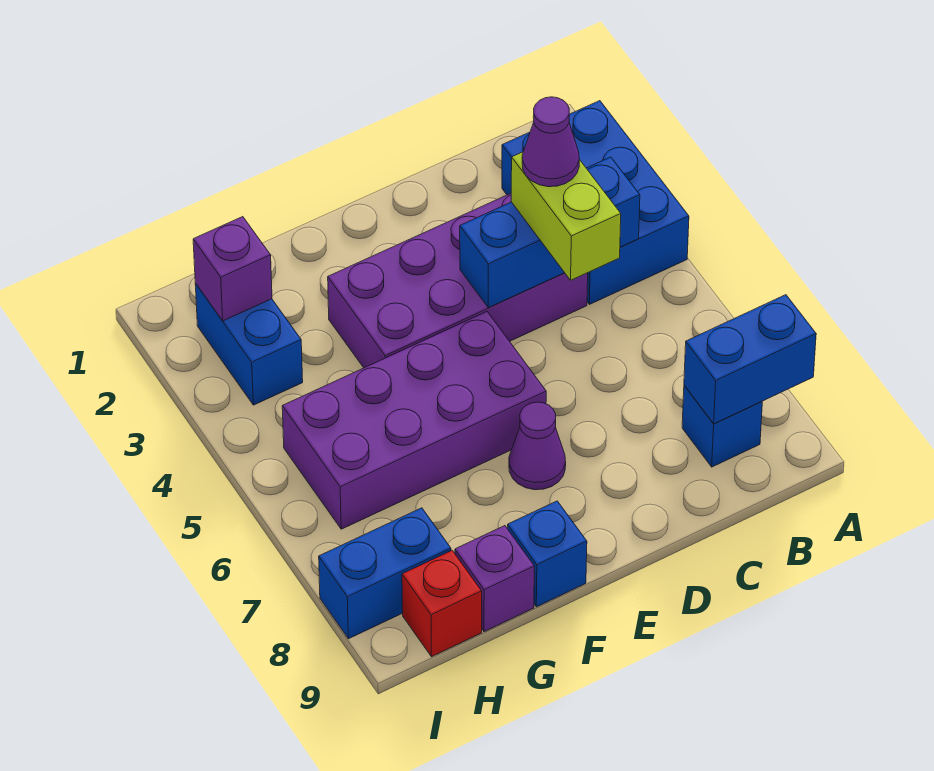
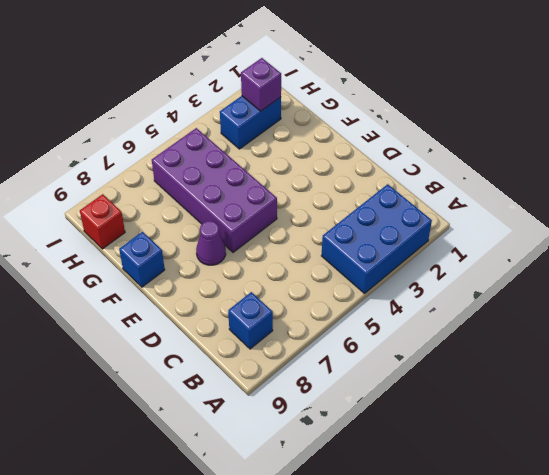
none -> purple 2x4 brick [328,194,588,368]
none -> purple 1x1 brick [455,526,534,632]
none -> blue 1x2 brick [319,508,451,639]

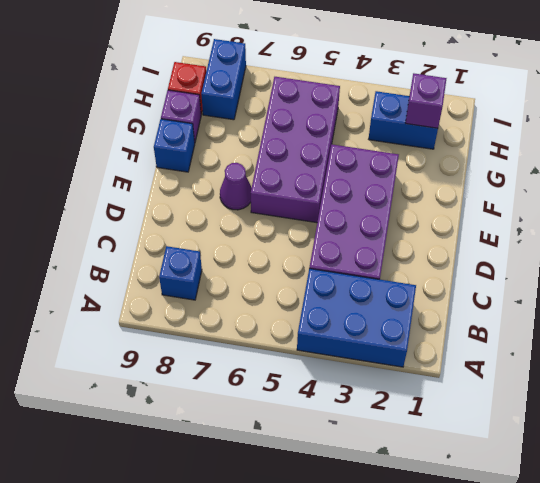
none -> blue 1x2 brick [684,295,816,424]
none -> blue 1x3 brick [460,157,640,308]
none -> lime 1x2 brick [511,152,621,280]

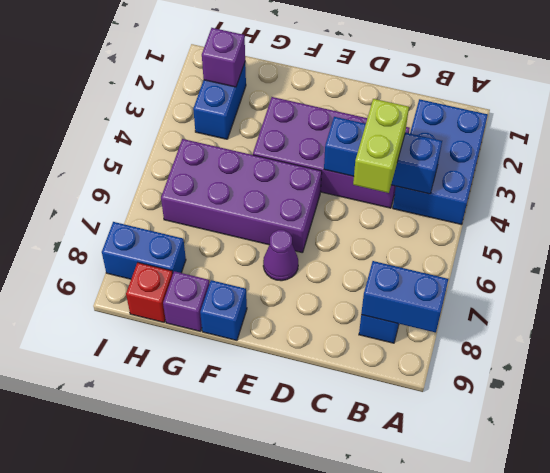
none -> purple 1x1 cone [522,97,579,187]

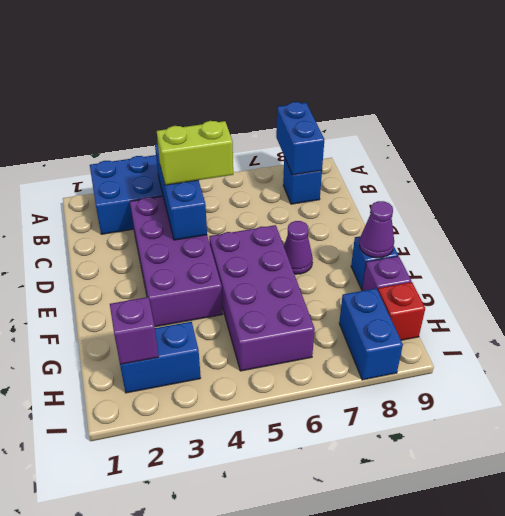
purple 1x1 cone [359,201,394,258] -> purple 1x1 cone moved to [522,97,579,187]

